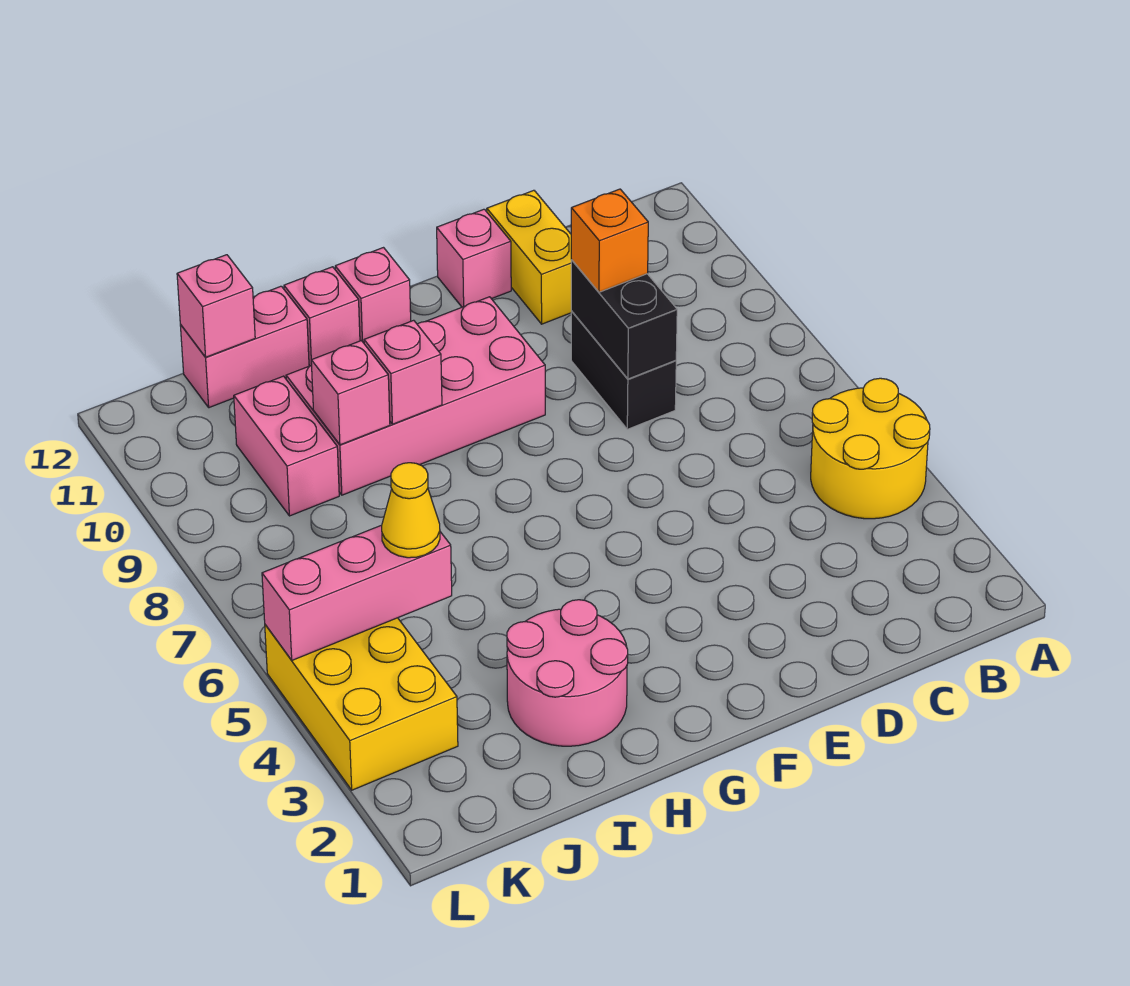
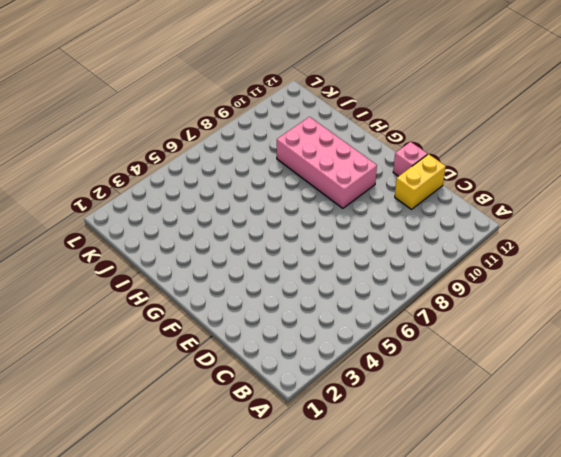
none -> yellow 2x2 round brick [811,378,930,519]
none -> black 1x2 brick [571,311,676,429]
none -> pink 1x1 brick [335,248,411,343]

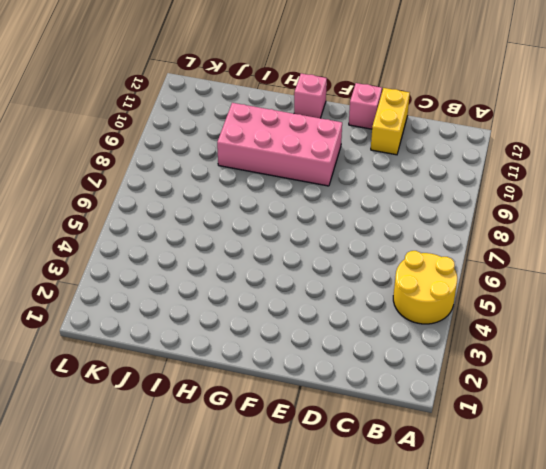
none -> black 1x2 brick [571,311,676,429]
none -> pink 2x2 round brick [507,600,628,746]
none -> pink 1x1 brick [284,267,360,366]

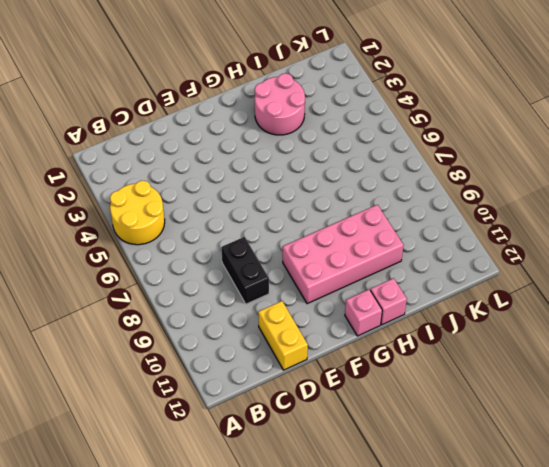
none -> pink 1x1 brick [437,209,511,307]
none -> pink 1x2 brick [180,286,309,408]
none -> pink 1x2 brick [234,376,339,516]

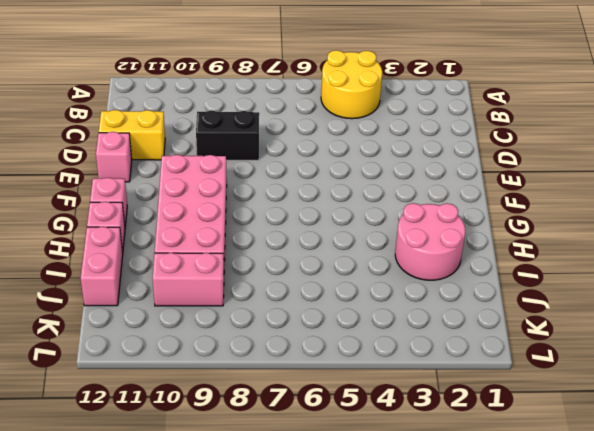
none -> yellow 2x3 brick [265,618,458,790]
none -> black 1x2 brick [571,260,677,379]
none -> pink 1x1 brick [364,320,442,424]

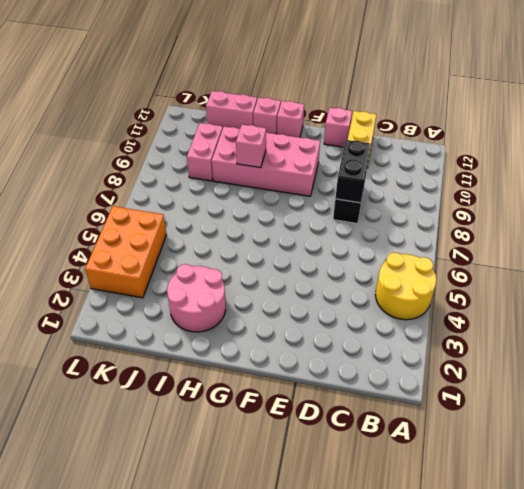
orange 2x3 brick [85,206,166,298] -> yellow 2x3 brick [265,618,458,790]
none -> pink 1x1 brick [311,341,390,445]
none -> pink 1x3 brick [262,525,452,660]
none -> pink 1x1 brick [177,255,255,357]

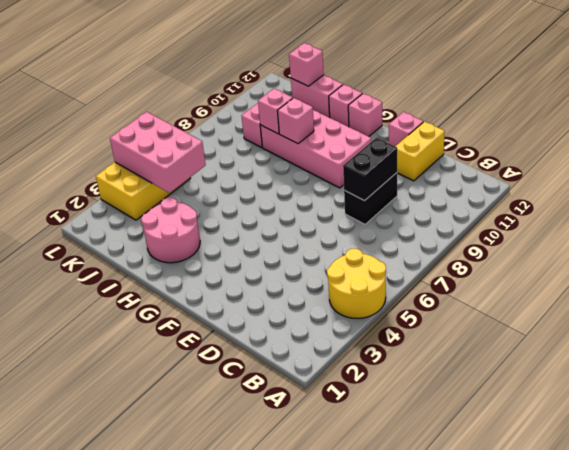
pink 2x3 brick [110,112,206,193] -> pink 1x3 brick [262,525,452,660]
none -> orange 1x1 brick [571,189,648,292]
none -> yellow 1x1 cone [382,463,440,558]

